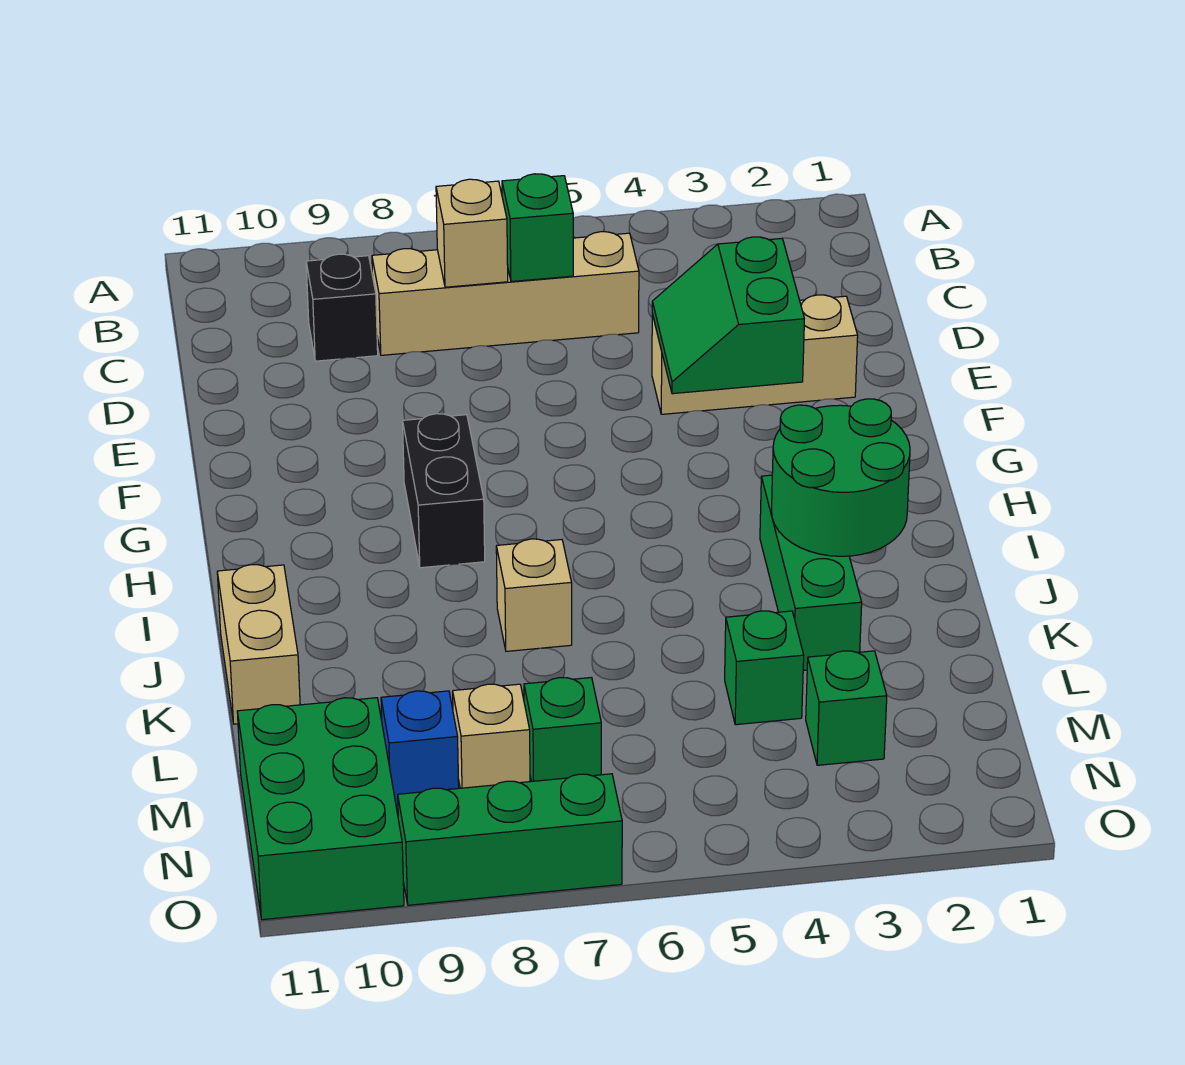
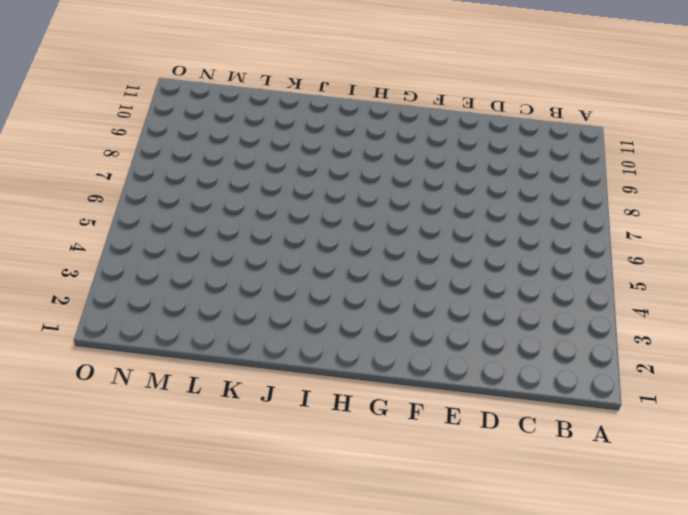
none -> tan 1x4 brick [372,232,639,355]
none -> black 1x1 brick [306,254,378,361]
none -> tan 1x3 brick [652,295,858,414]

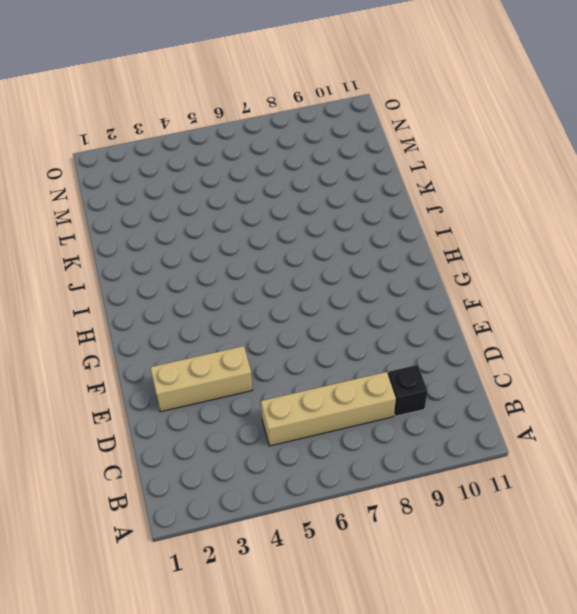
none -> black 1x2 brick [403,414,485,568]
none -> green 1x3 brick [760,475,862,671]
none -> tan 1x1 brick [496,539,572,651]

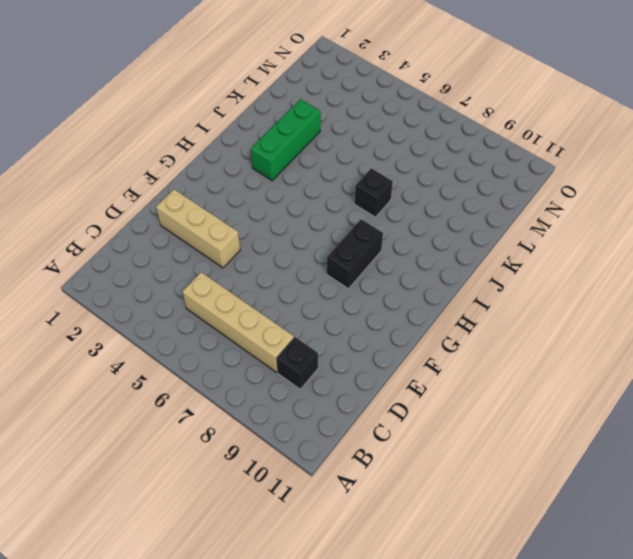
black 1x1 brick [354,168,393,217] -> tan 1x1 brick [496,539,572,651]
none -> tan 1x2 brick [217,565,300,724]
none -> green 1x1 brick [725,611,804,725]
none -> green 1x1 brick [806,651,887,765]

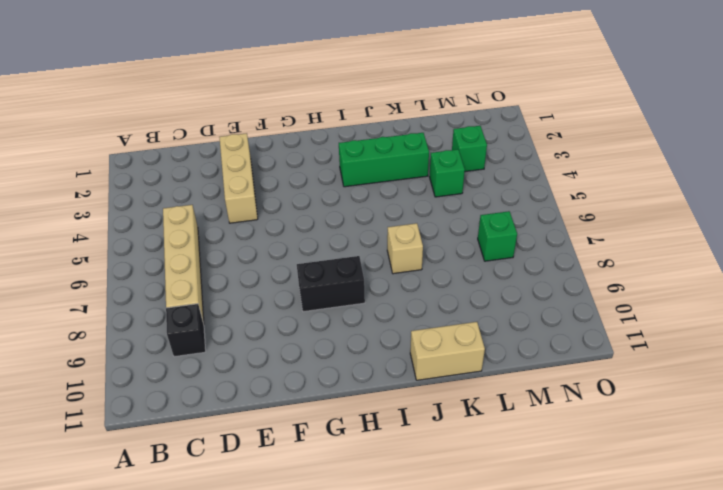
none -> tan 1x1 brick [453,684,530,788]
none -> blue 1x1 brick [381,691,459,806]
none -> green 2x3 brick [237,698,404,920]

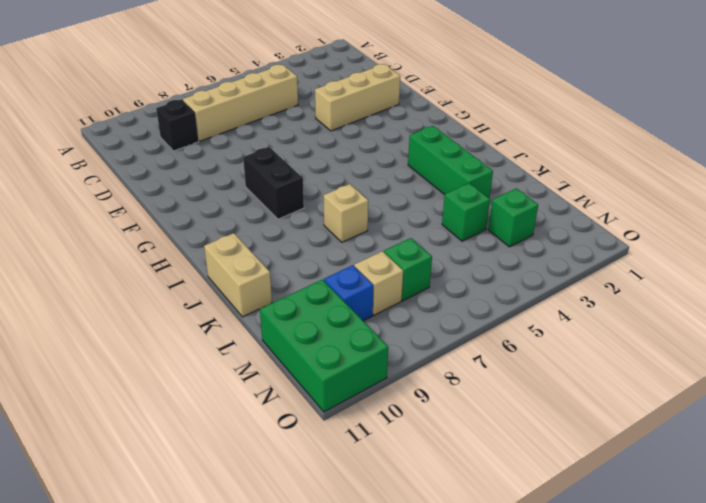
none -> green 1x3 brick [398,774,622,905]
none -> green 1x1 brick [502,174,573,282]
none -> tan 1x1 brick [436,179,508,287]

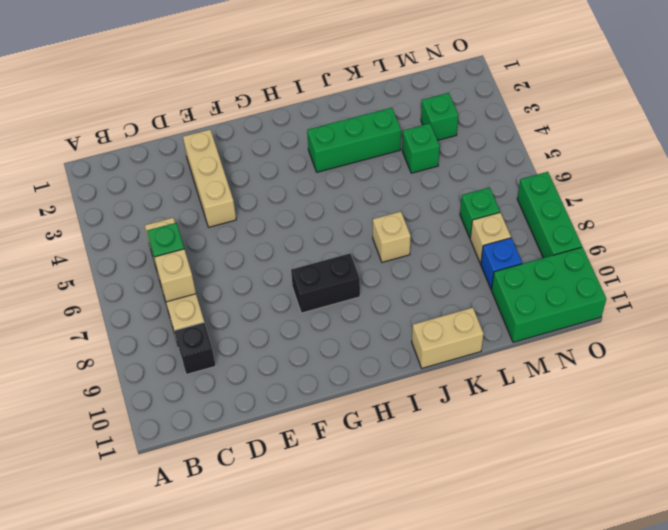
none -> green 2x2 slope [652,237,804,394]
none -> green 2x2 round brick [772,399,910,556]

